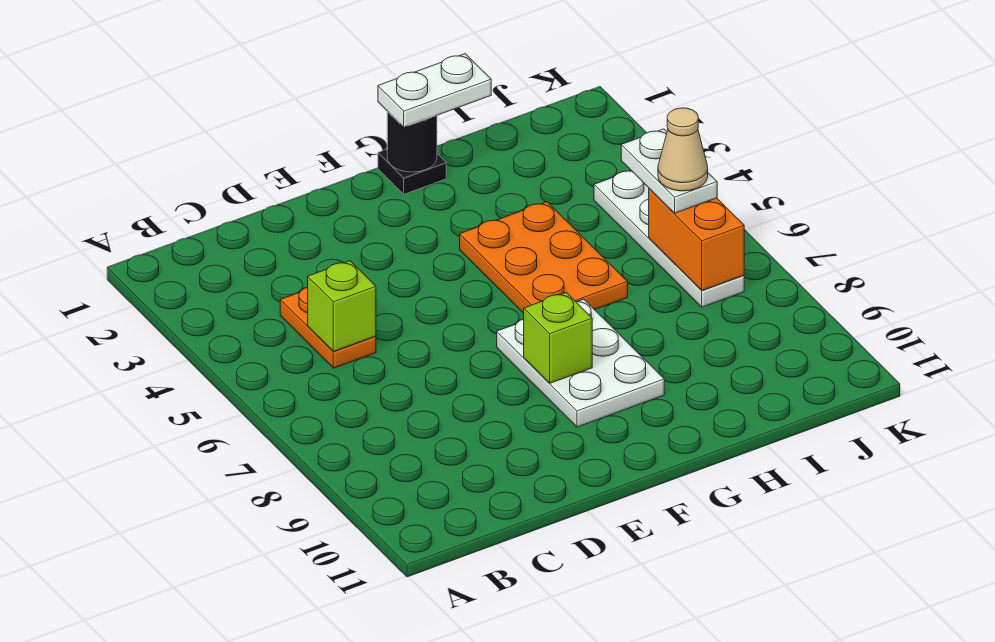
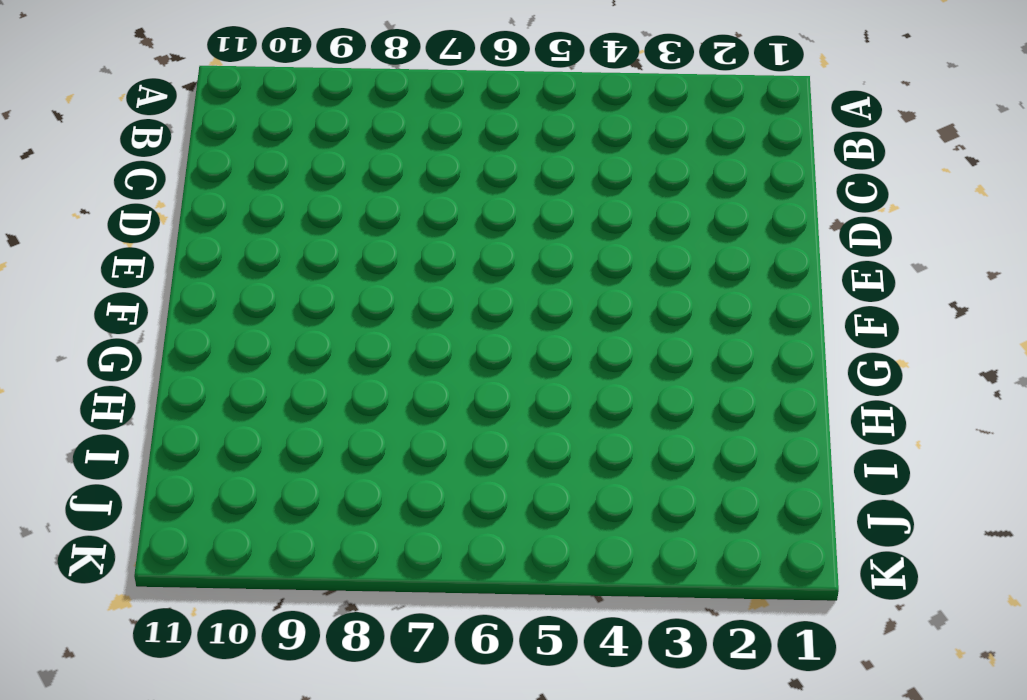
none -> orange 1x2 plate [280,287,376,368]
none -> white 2x3 plate [497,299,664,427]
none -> black 1x1 plate [378,149,446,194]

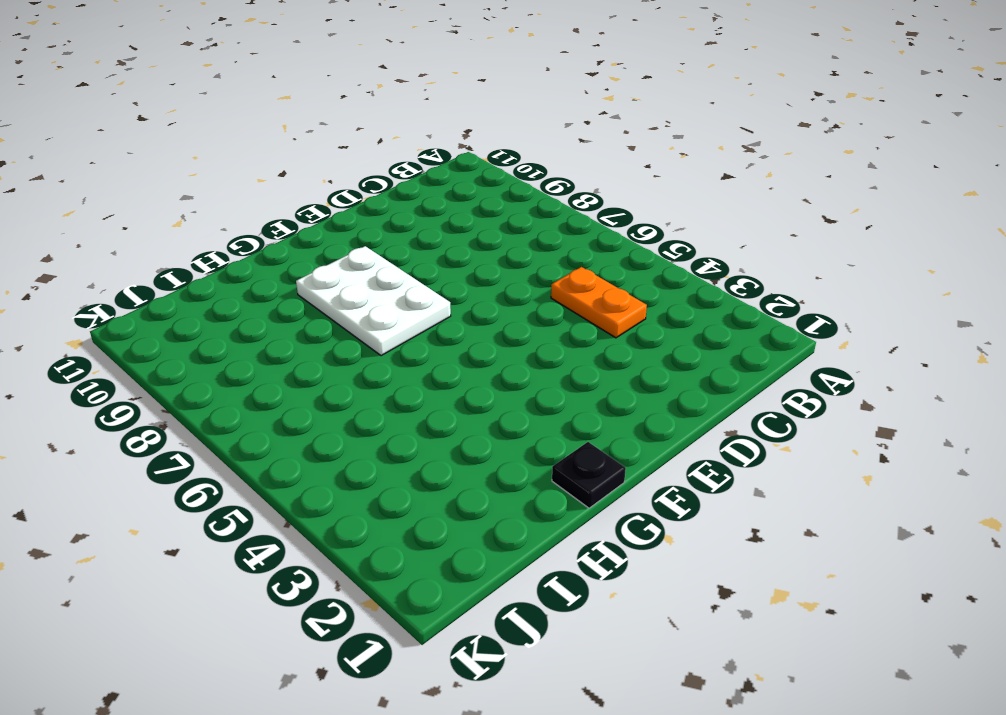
none -> orange 2x3 plate [460,202,628,313]
none -> white 1x4 plate [594,171,744,307]
none -> lime 1x1 brick [308,261,376,352]

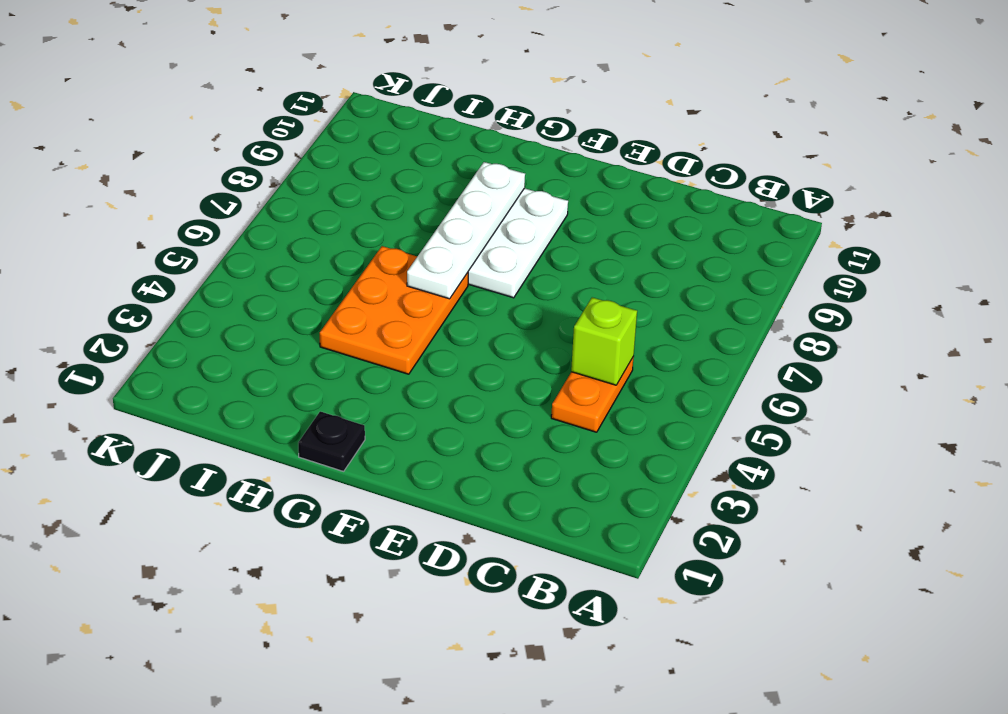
white 1x4 plate [407,162,525,299] -> white 1x4 plate moved to [594,171,744,307]
none -> lime 1x1 brick [524,293,592,383]
none -> black 1x1 round brick [387,111,437,172]
none -> orange 1x2 brick [649,189,744,290]

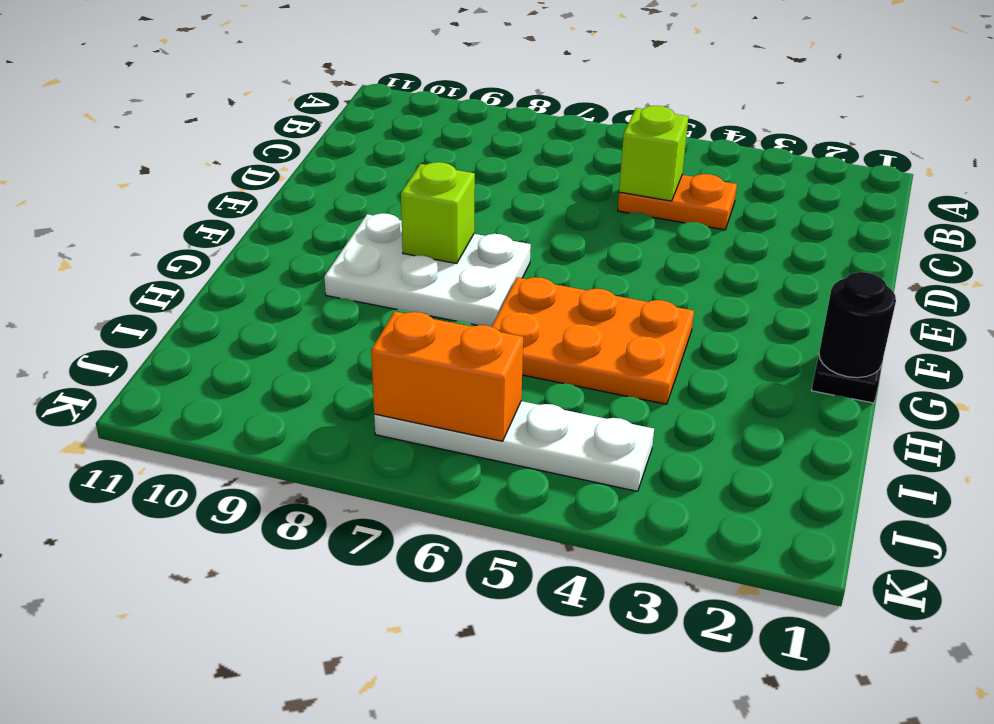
none -> white 1x2 plate [378,54,491,127]
none -> white 1x2 plate [621,129,717,213]
none -> tan 1x1 cone [658,108,708,191]

